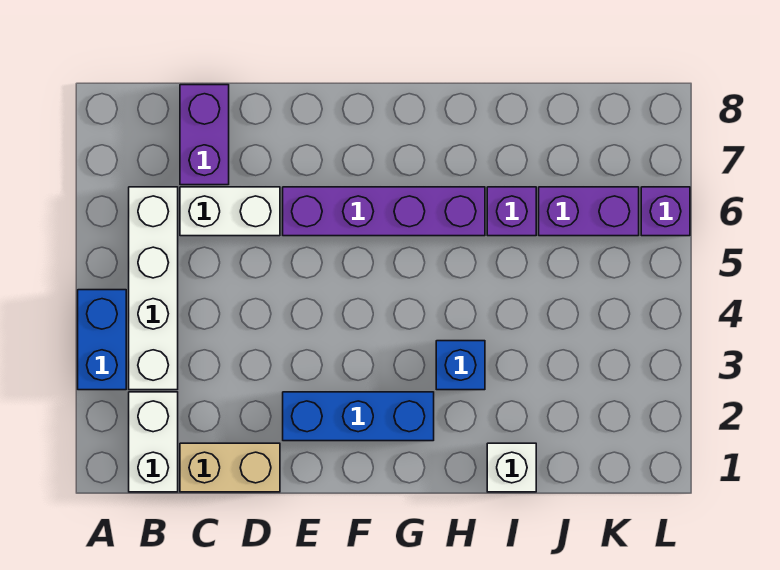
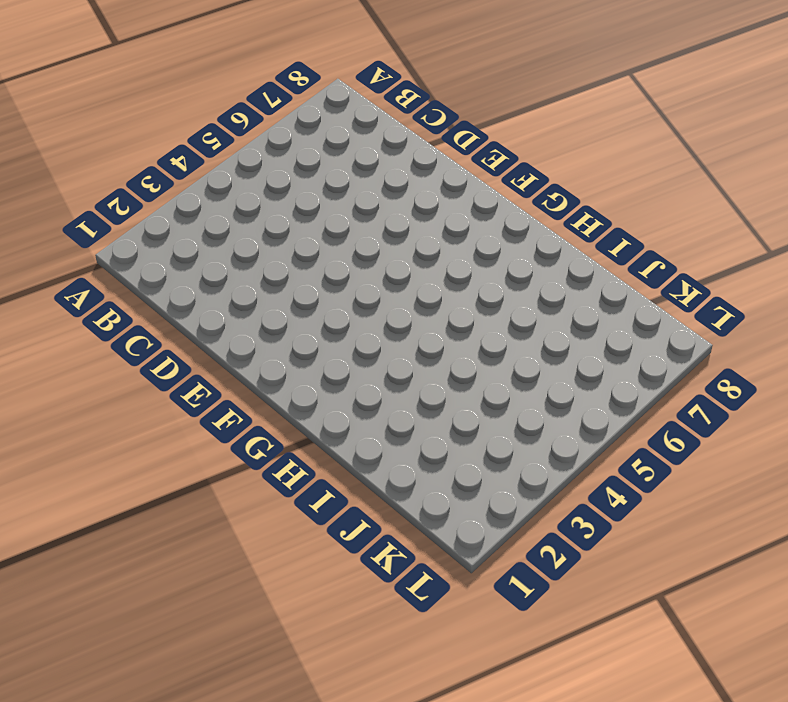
none -> blue 1x2 brick [78,290,126,390]
none -> white 1x2 brick [129,392,178,492]
none -> white 1x4 brick [129,187,178,390]

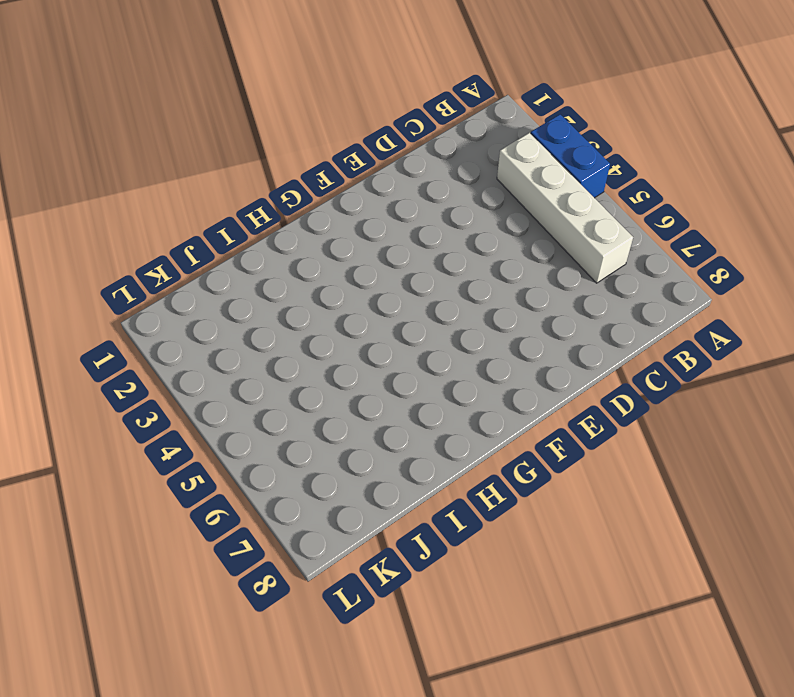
none -> white 1x2 brick [129,392,178,492]
none -> tan 1x2 brick [180,443,280,492]
none -> white 1x2 brick [180,187,280,236]

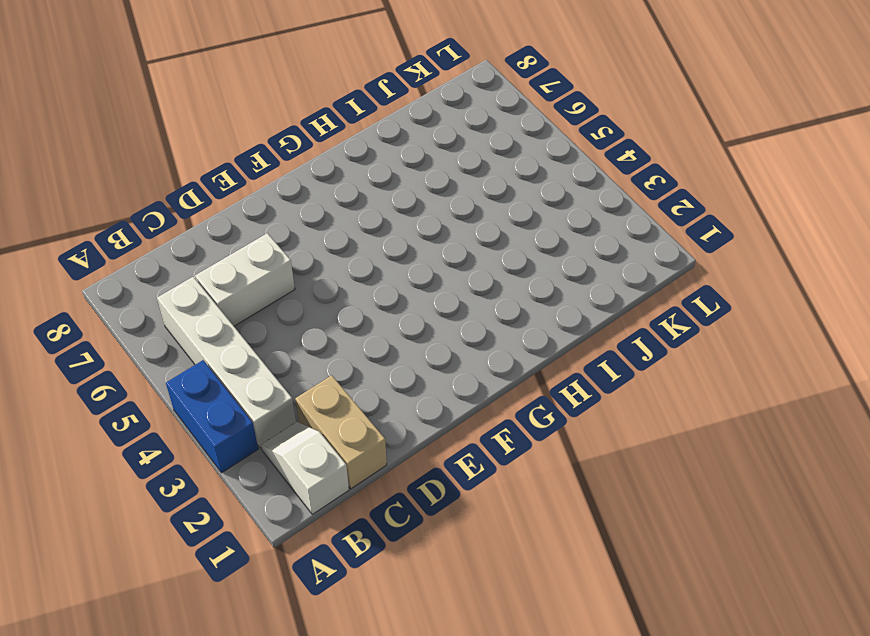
white 1x2 slope [261,422,349,514] -> white 1x2 brick [129,392,178,492]
tan 1x2 brick [295,375,387,489] -> tan 1x2 brick turned to [180,443,280,492]
none -> purple 1x2 brick [180,85,229,185]
none -> blue 1x3 brick [283,392,434,441]
none -> purple 1x4 brick [283,187,485,236]

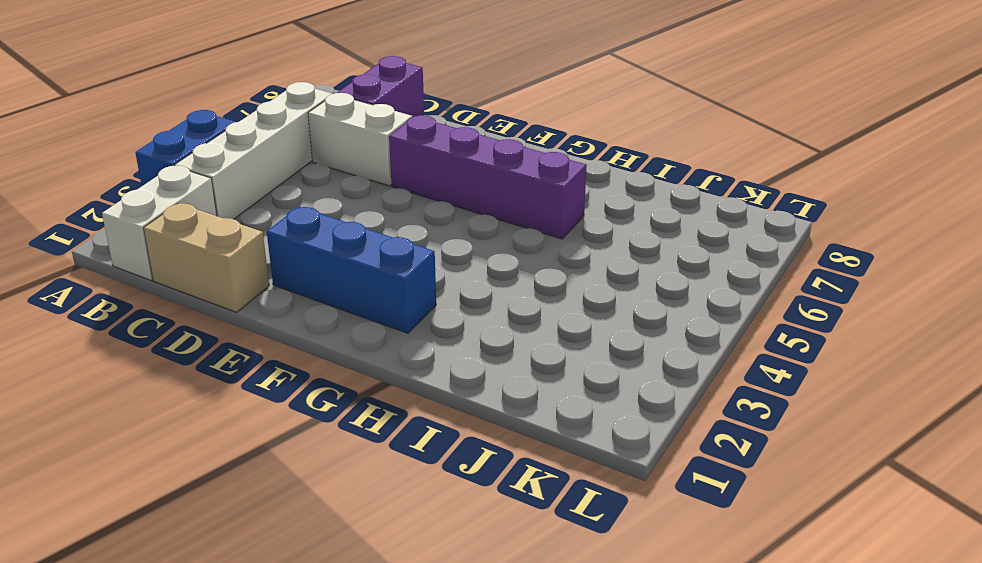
none -> blue 1x1 brick [436,341,485,390]
none -> white 1x1 brick [487,443,536,492]
none -> purple 1x1 brick [487,187,536,236]

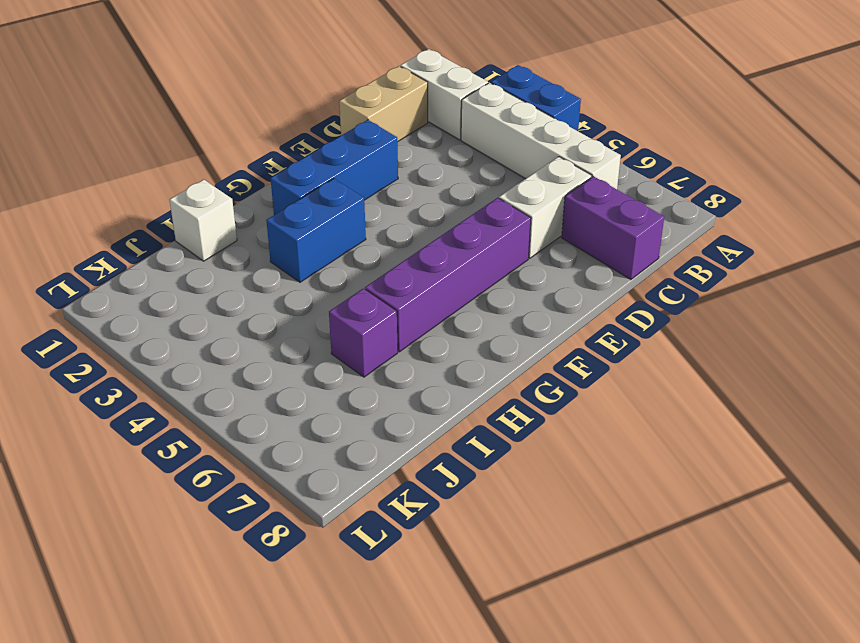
blue 1x2 brick [266,179,366,282] -> blue 1x1 brick [436,341,485,390]
none -> purple 1x2 brick [539,187,639,236]
none -> purple 1x1 brick [641,187,690,236]

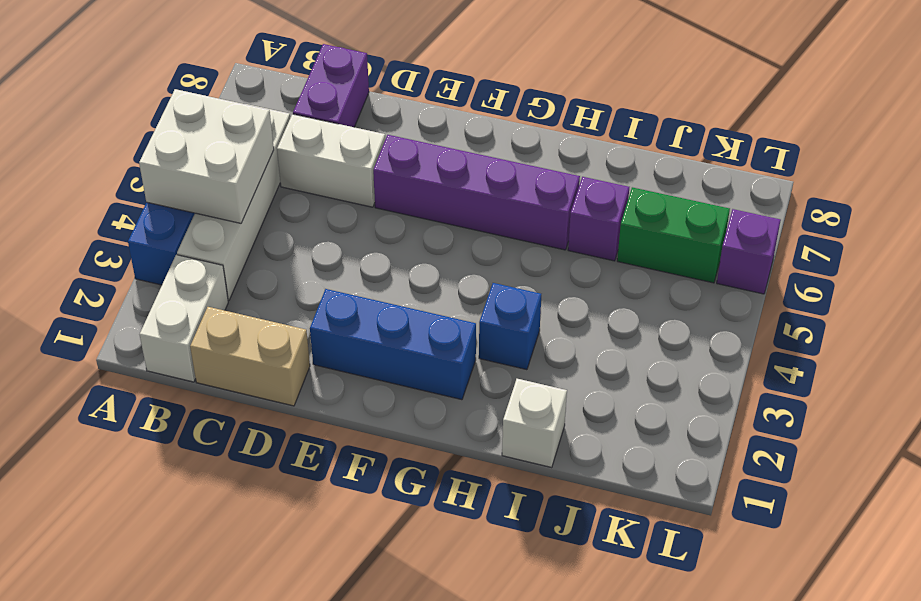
white 2x2 brick [139,89,274,223] -> none
green 1x2 brick [617,187,730,283] -> purple 1x2 brick [539,187,639,236]

